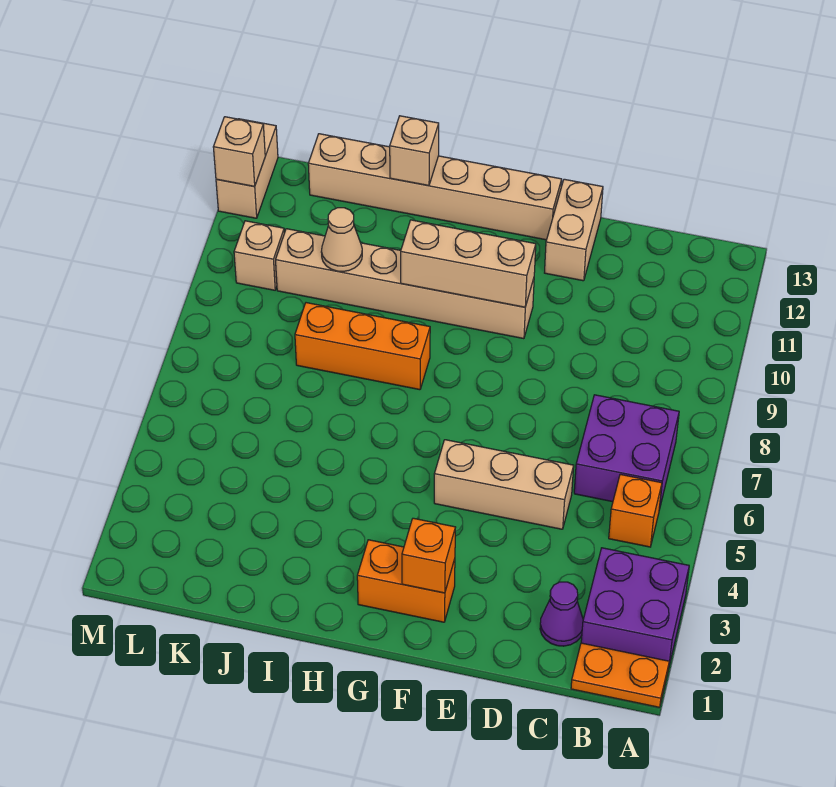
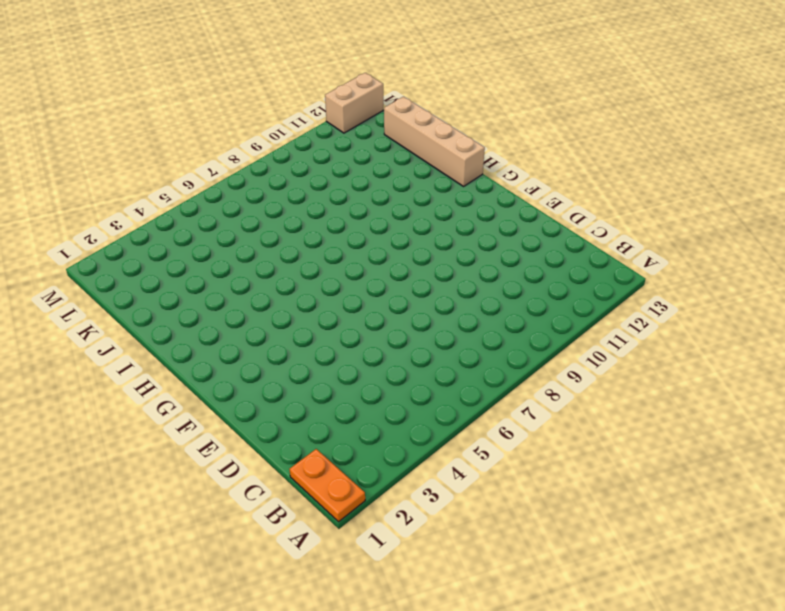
tan 1x4 brick [384,97,485,186] -> tan 1x6 brick [308,134,562,240]
none -> purple 2x2 brick [581,548,689,665]
none -> orange 1x1 brick [609,474,662,547]
none -> purple 2x2 brick [574,395,679,510]

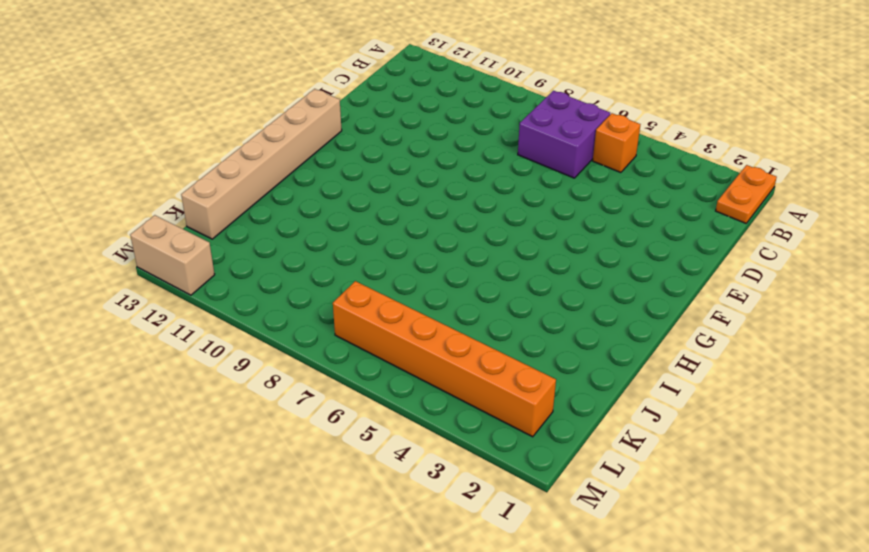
orange 1x6 brick [333,281,556,437] -> none
none -> purple 2x2 brick [581,548,689,665]
none -> purple 1x1 cone [540,582,583,646]
none -> tan 1x3 brick [434,440,574,529]

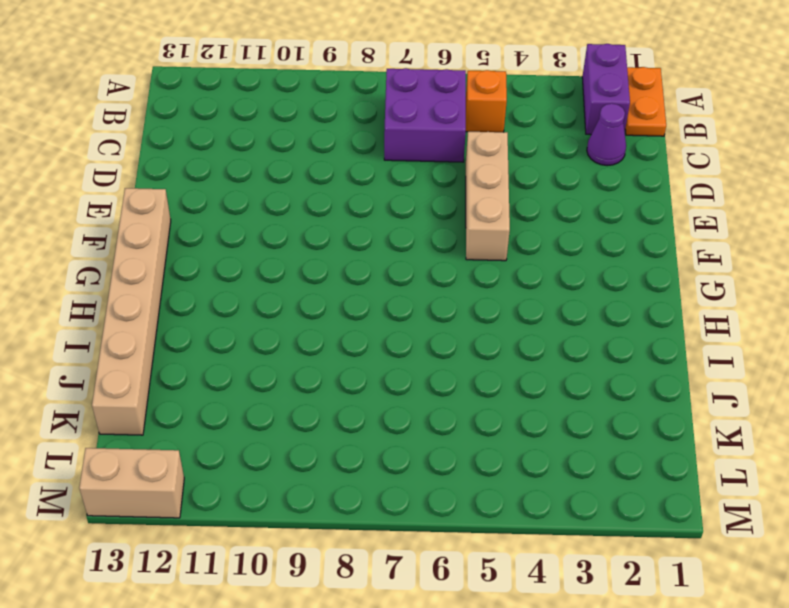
purple 1x2 brick [582,44,630,135] -> purple 2x2 brick [581,548,689,665]
none -> tan 1x2 brick [545,179,603,281]
none -> orange 1x2 brick [357,540,455,622]
none -> tan 1x6 brick [276,229,534,339]

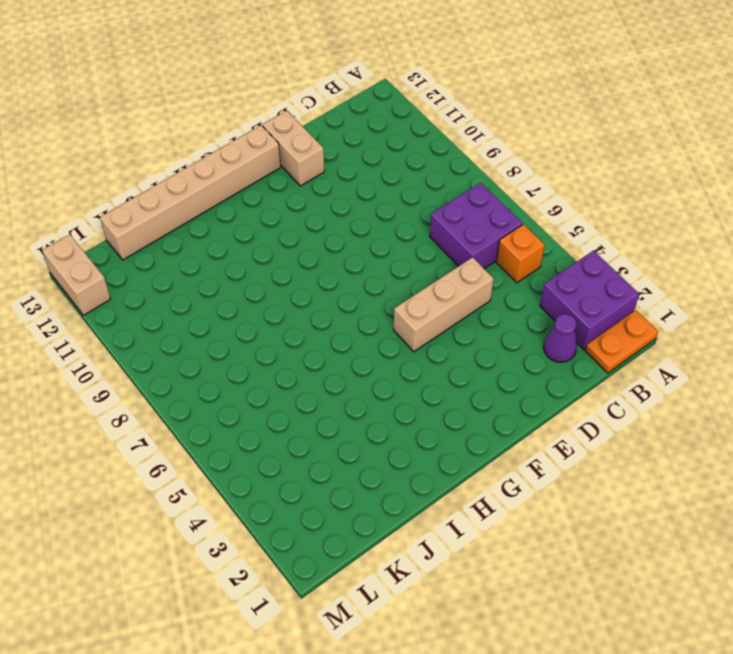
none -> orange 1x2 brick [357,540,455,622]
none -> tan 1x6 brick [276,229,534,339]
none -> orange 1x3 brick [295,303,430,390]

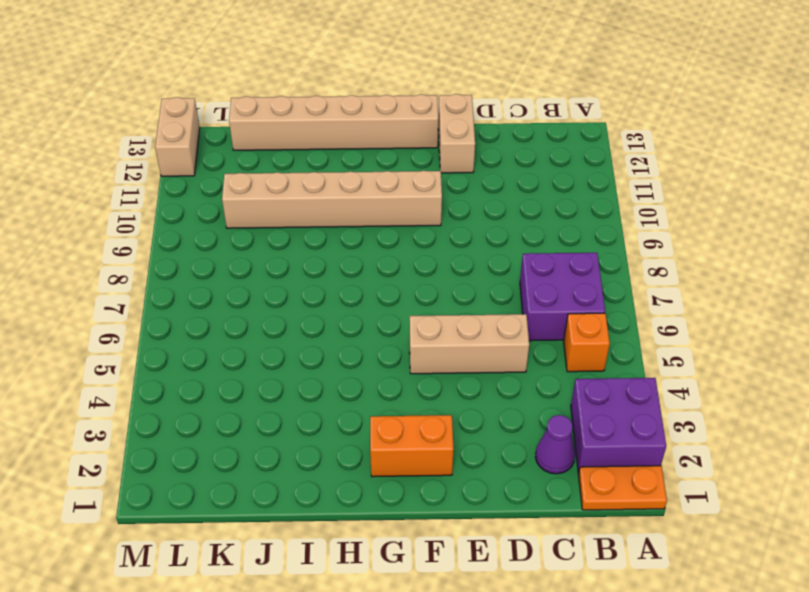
none -> orange 1x3 brick [295,303,430,390]
none -> tan 1x1 brick [234,221,284,290]
none -> orange 1x1 brick [402,518,455,593]

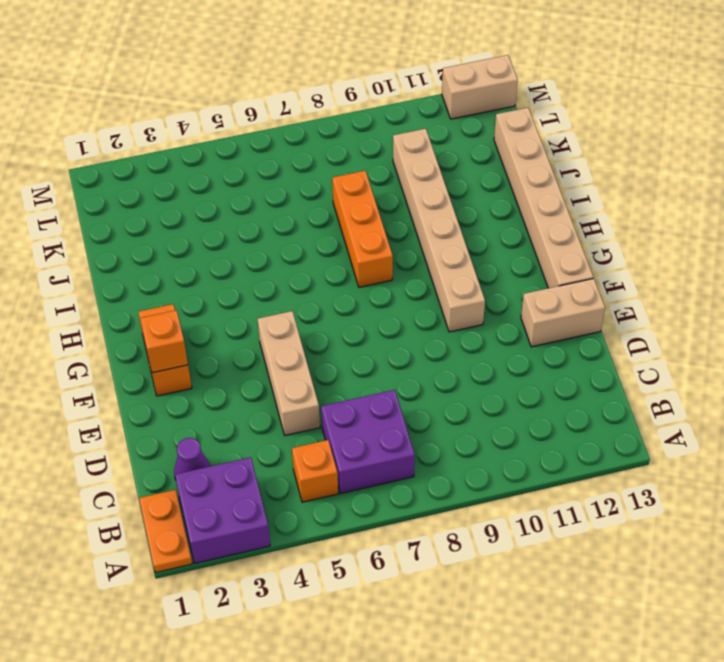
none -> tan 1x1 brick [234,221,284,290]
none -> tan 1x3 brick [401,220,536,307]
none -> tan 1x1 brick [390,116,439,186]

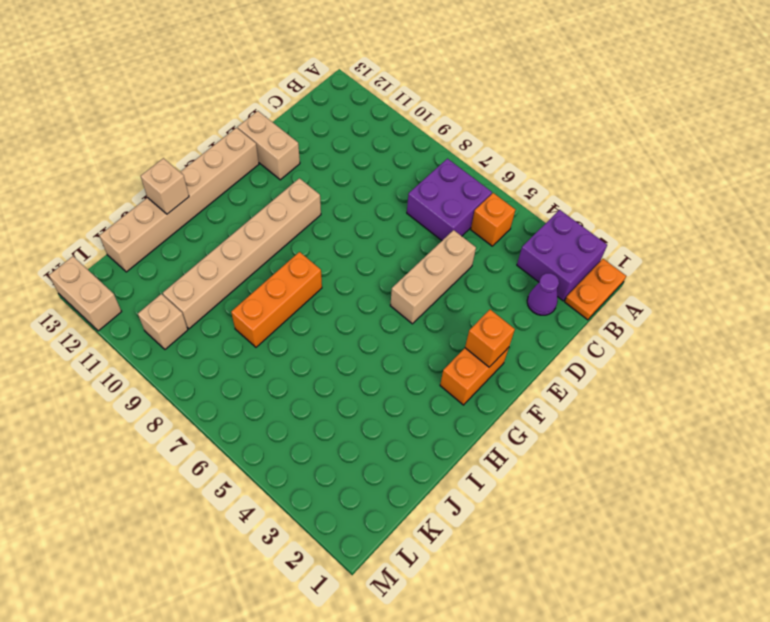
none -> tan 1x3 brick [401,220,536,307]
none -> tan 1x1 cone [321,208,362,272]
none -> tan 1x1 brick [213,117,265,186]

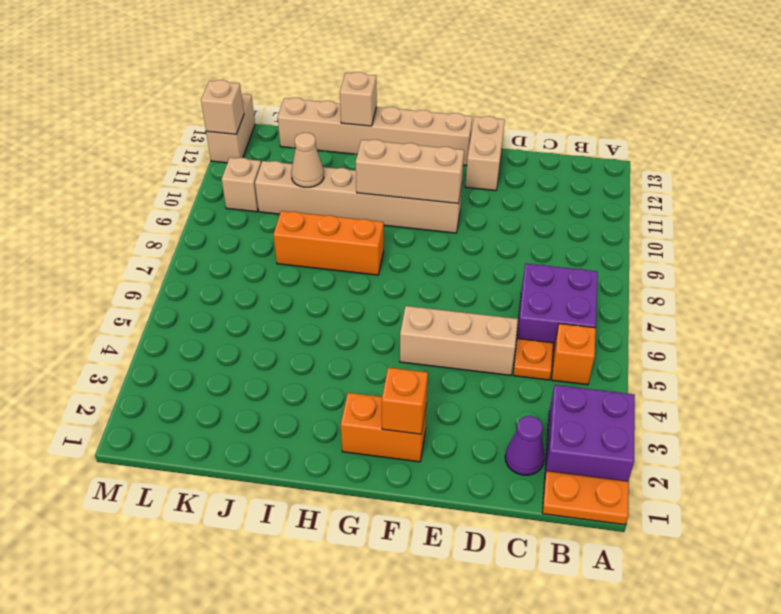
orange 1x1 plate [513,339,553,380] -> none

